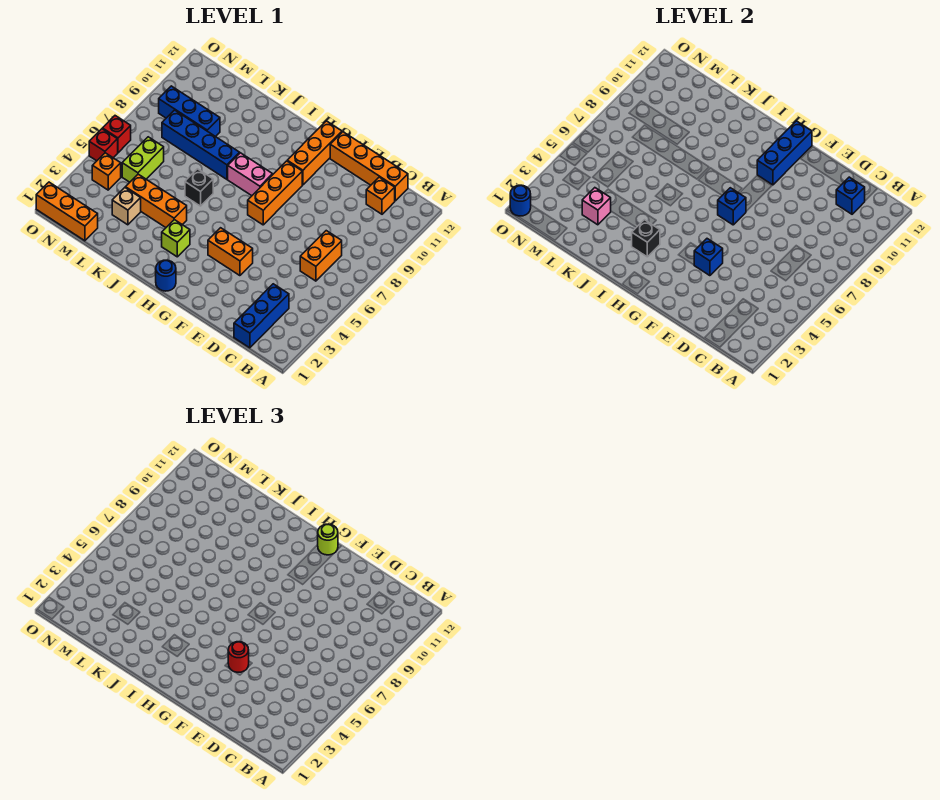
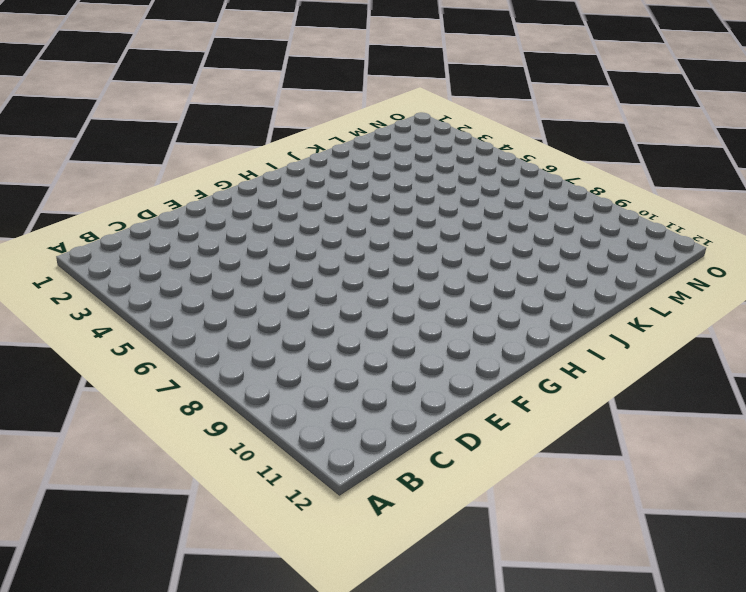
none -> blue 1x3 brick [234,284,289,348]
none -> orange 1x2 brick [300,231,342,281]
none -> orange 1x1 brick [366,177,395,214]

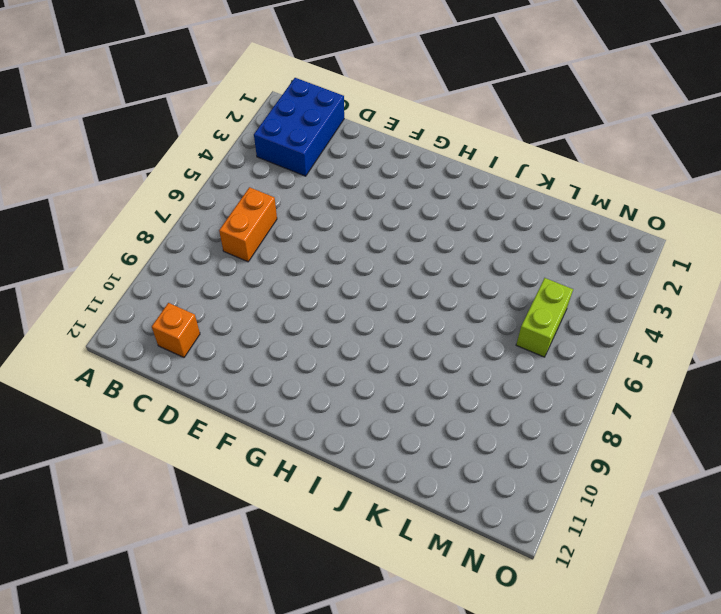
blue 2x3 brick [254,78,344,176] -> blue 1x3 brick [234,284,289,348]
none -> orange 1x4 brick [330,132,408,201]
none -> orange 1x2 brick [208,228,253,276]
none -> orange 1x3 brick [248,161,302,225]

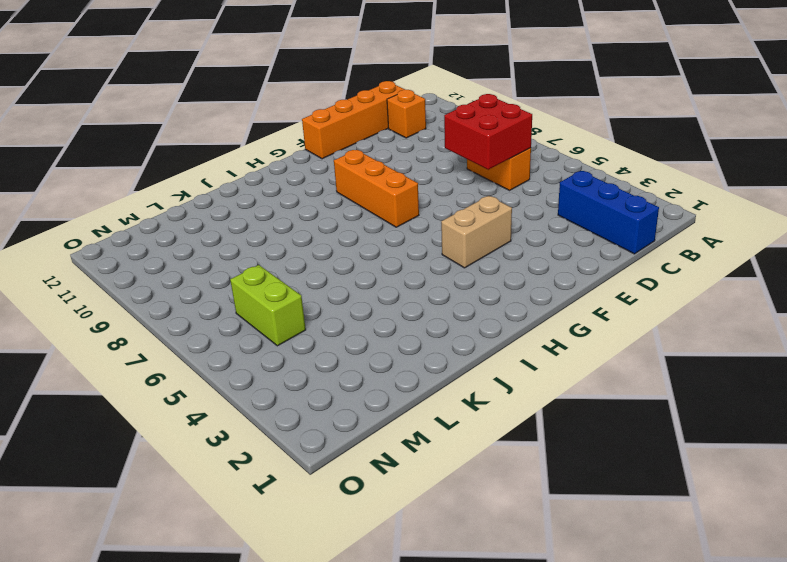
red 2x2 brick [444,94,532,170] -> none
tan 1x2 brick [441,196,512,268] -> orange 1x2 brick [208,228,253,276]
none -> orange 1x3 brick [287,121,342,185]
none -> blue 1x1 round brick [156,260,176,291]
none -> pink 1x2 brick [228,153,273,196]

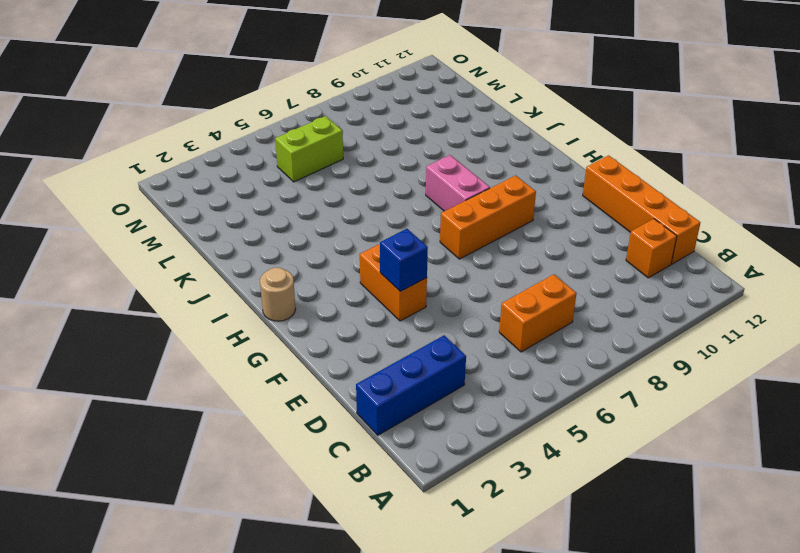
tan 1x1 round brick [260,267,296,321] -> blue 1x1 round brick [156,260,176,291]
none -> orange 1x3 brick [287,121,342,185]
none -> lime 1x1 brick [162,220,190,257]
none -> orange 1x3 brick [125,174,187,227]

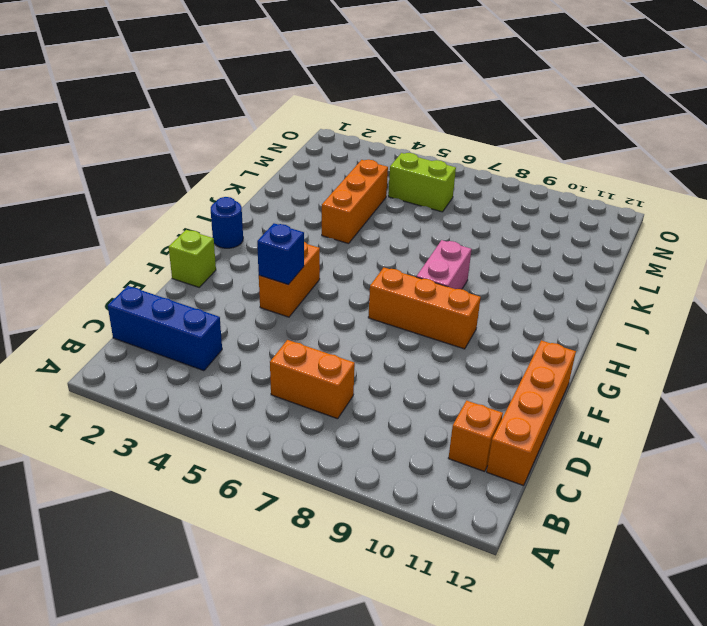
lime 1x1 brick [169,230,216,287] -> lime 1x1 brick moved to [162,220,190,257]
none -> orange 1x3 brick [287,121,342,185]
none -> black 1x1 brick [185,169,213,206]
none -> blue 1x4 brick [162,110,240,179]

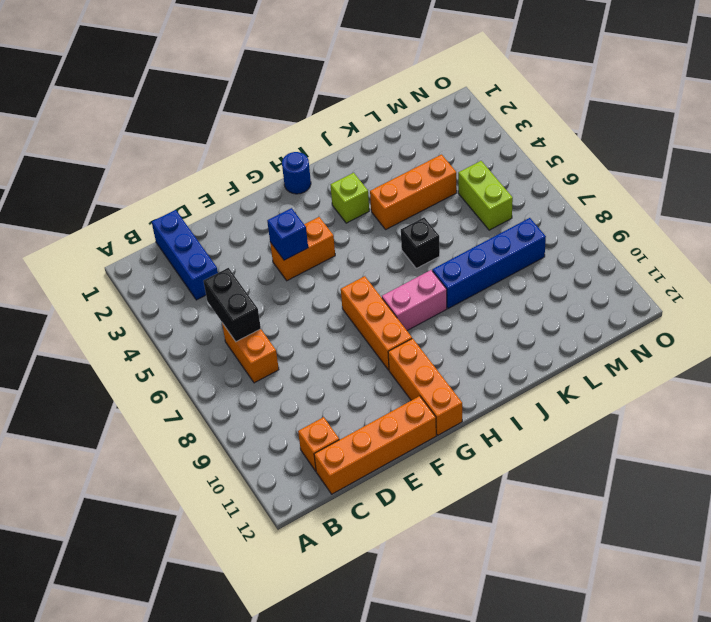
black 1x2 brick [204,268,261,342] -> none
none -> tan 1x1 brick [112,188,141,225]
none -> blue 1x3 brick [159,86,220,137]
none -> orange 1x3 brick [36,182,98,241]

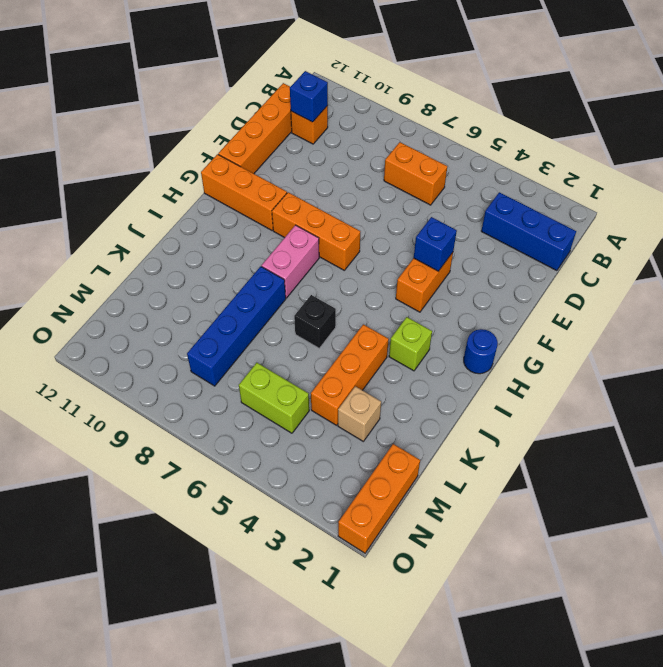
none -> blue 1x3 brick [159,86,220,137]
none -> orange 1x1 brick [92,153,121,190]
none -> red 1x1 brick [89,129,118,161]

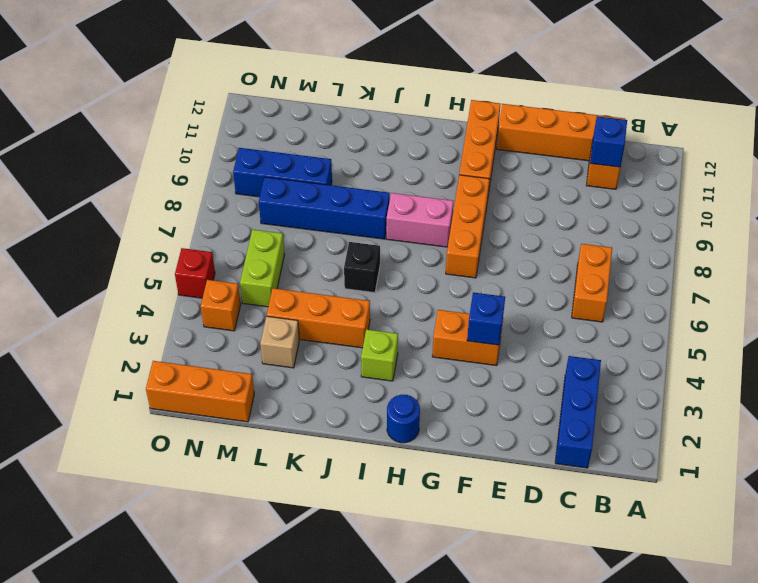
none -> red 1x1 brick [102,116,131,153]
none -> blue 1x1 brick [718,188,746,225]
none -> blue 1x3 brick [757,121,812,185]

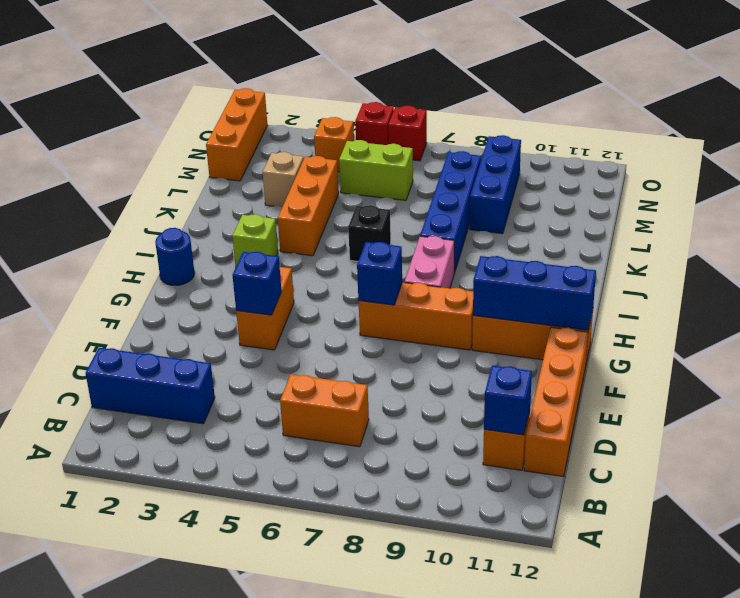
none -> black 1x1 brick [632,220,660,257]
none -> pink 1x1 brick [582,188,611,225]
none -> blue 1x1 round brick [510,185,531,216]

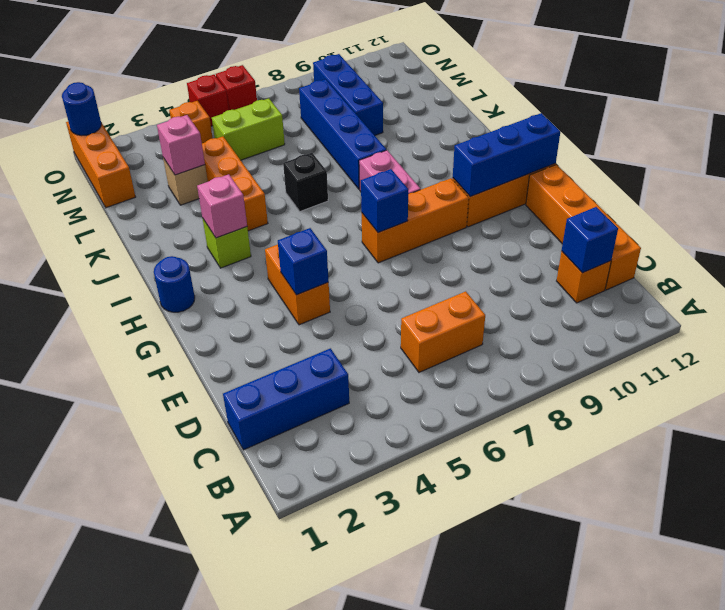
pink 1x1 brick [197,174,247,238] -> black 1x1 brick [632,220,660,257]
none -> red 1x1 round brick [228,642,249,672]
none -> lime 1x1 round brick [318,524,338,555]

